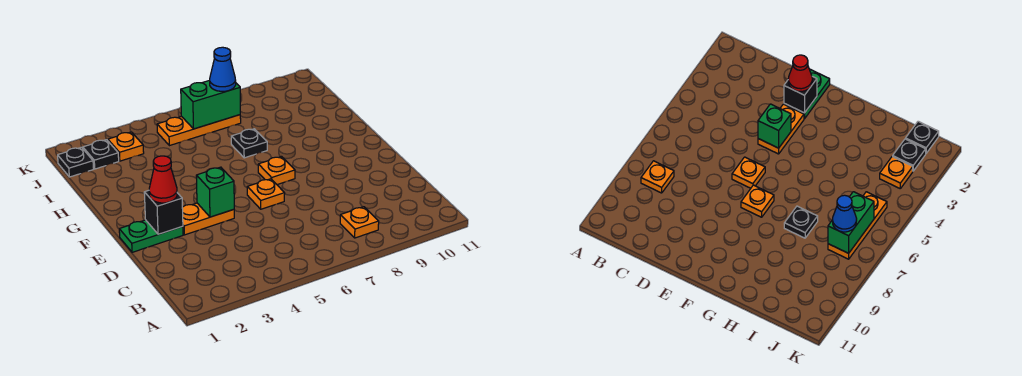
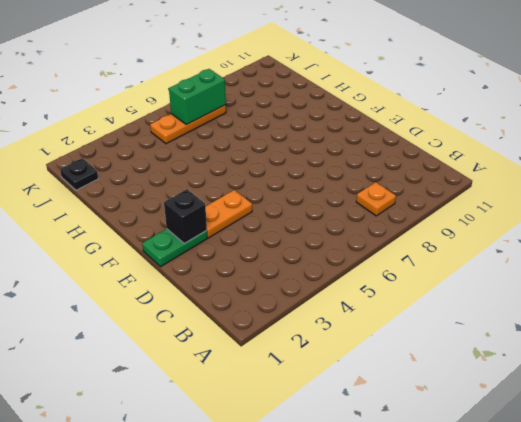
none -> orange 1x1 plate [247,179,285,209]
none -> orange 1x1 plate [258,157,295,185]
none -> black 1x1 plate [231,129,267,158]

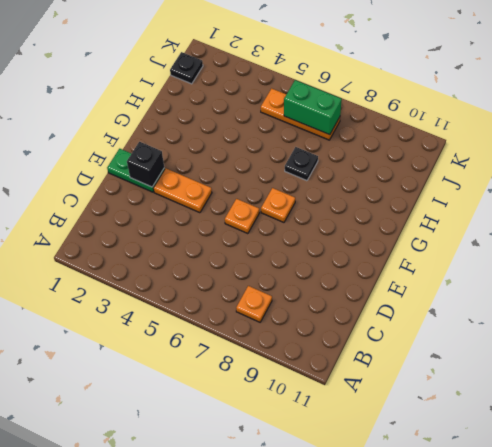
none -> black 1x1 plate [83,140,119,169]
none -> orange 1x1 plate [108,132,144,161]
none -> green 1x1 brick [196,167,234,217]

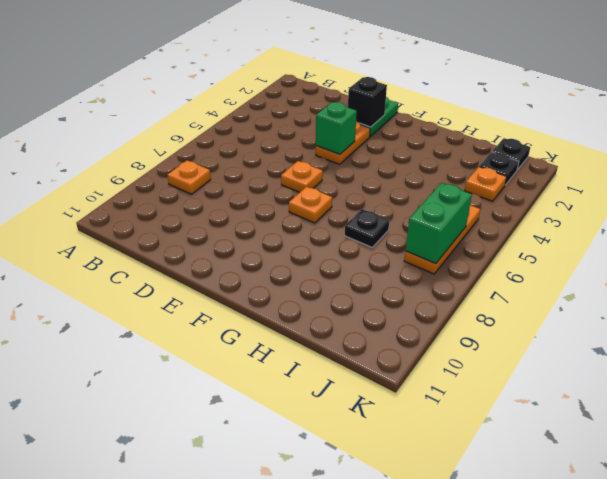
none -> red 1x1 cone [149,156,177,203]
none -> blue 1x1 cone [210,47,236,91]

